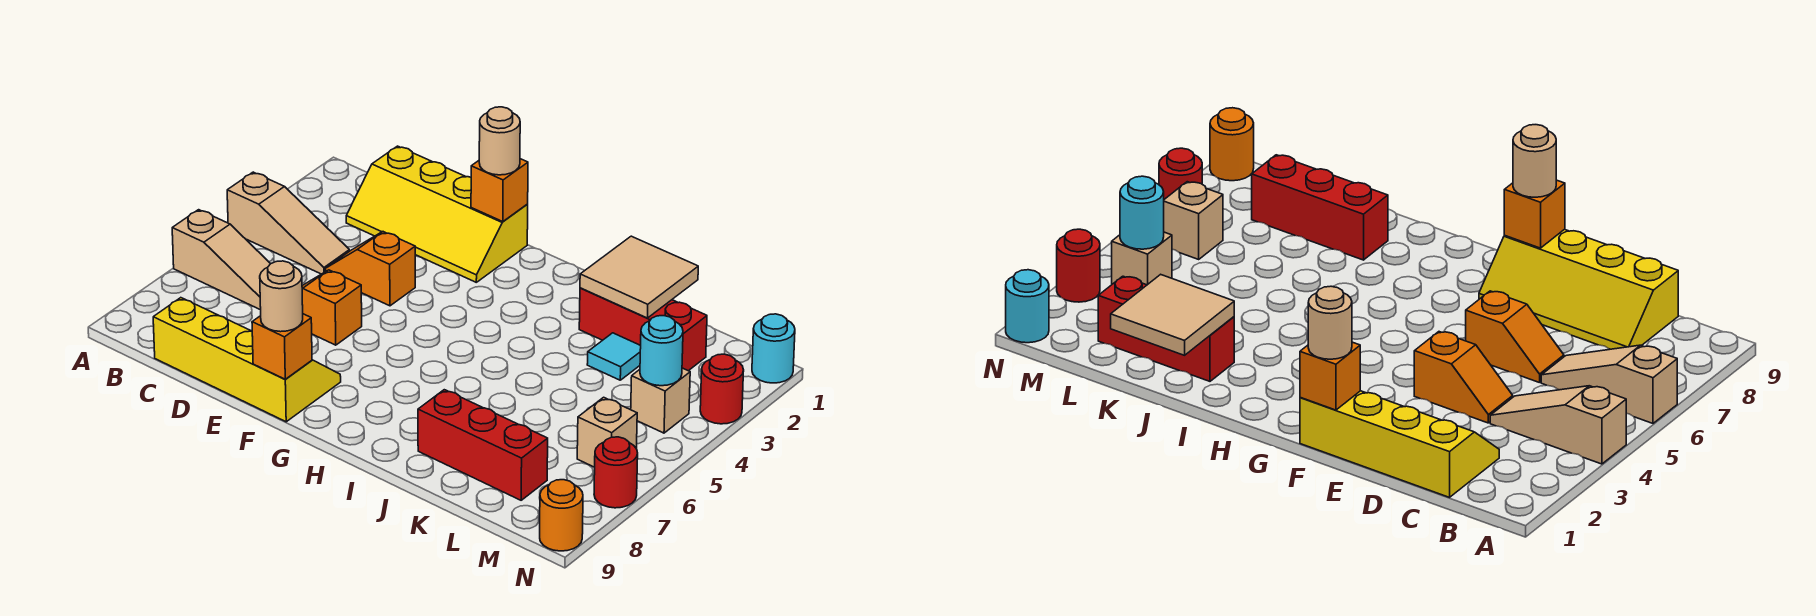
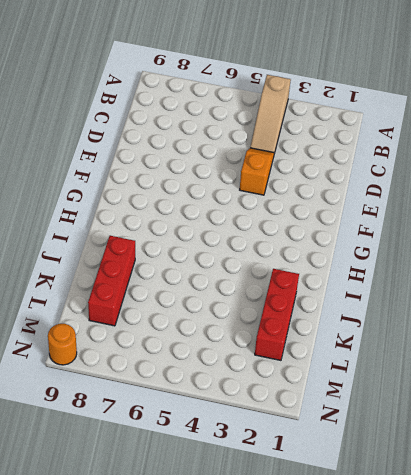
none -> tan 1x3 slope [172,210,270,310]
none -> yellow 2x4 slope [346,146,528,282]
none -> yellow 2x4 slope [153,298,341,422]

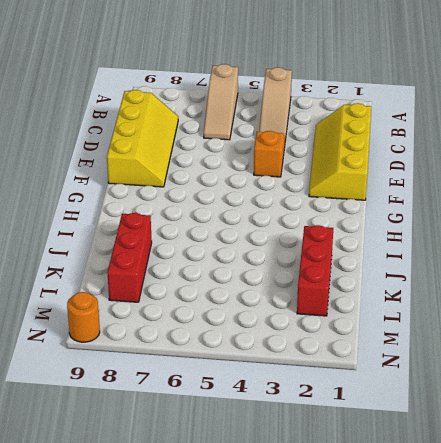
none -> orange 1x2 slope [302,270,362,345]
none -> cyan 1x1 tile [587,333,641,380]
none -> tan 1x1 brick [631,368,690,433]

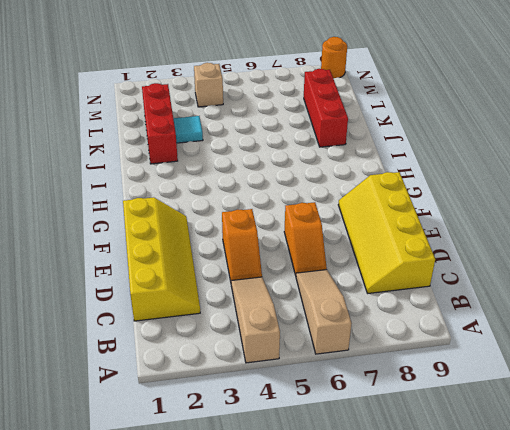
none -> tan 1x1 brick [577,397,637,467]
none -> cyan 1x1 round brick [752,314,795,383]
none -> red 1x1 round brick [700,354,744,424]

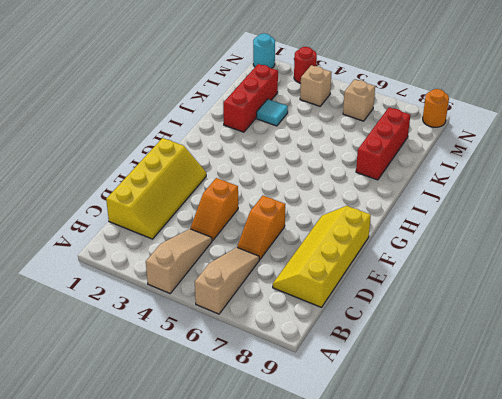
none -> red 1x1 round brick [594,437,638,508]
none -> orange 1x1 brick [471,159,528,222]
none -> orange 1x1 brick [252,314,312,379]

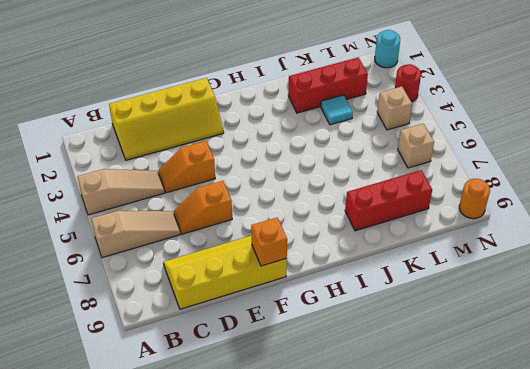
none -> red 1x1 round brick [594,437,638,508]
none -> orange 1x1 brick [471,159,528,222]
none -> tan 2x2 tile [580,236,698,318]

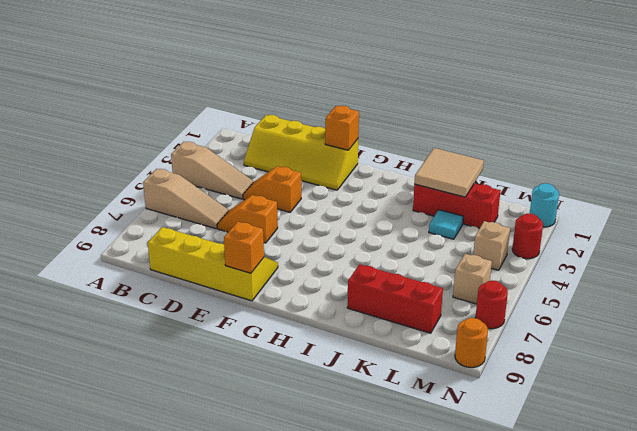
none -> cyan 1x1 round brick [640,316,683,386]
none -> tan 1x1 round brick [479,107,520,175]
none -> tan 1x1 round brick [260,261,303,332]

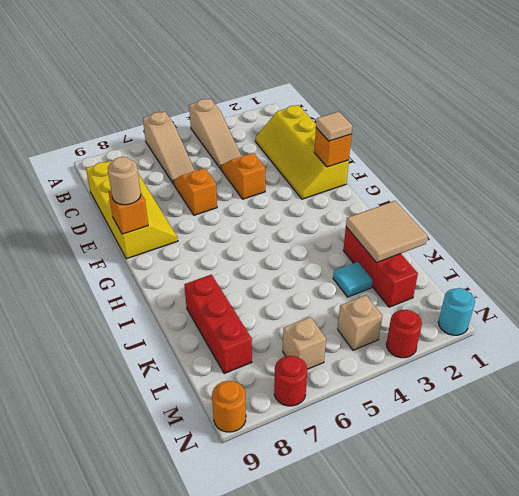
tan 1x1 tile [316,112,352,141] -> tan 1x1 round brick [479,107,520,175]
none -> cyan 1x1 round brick [640,316,683,386]

